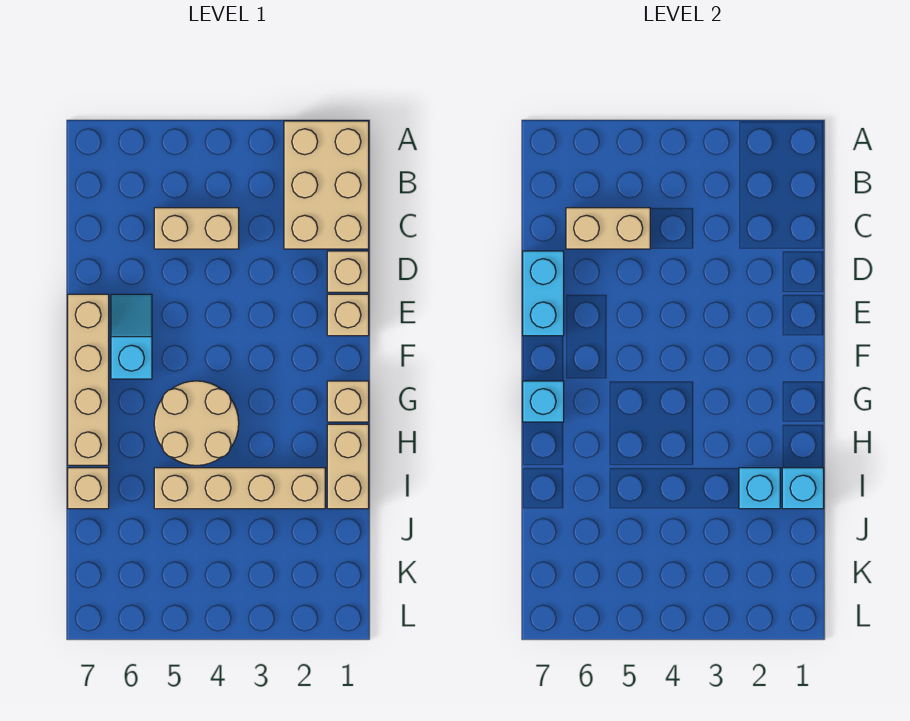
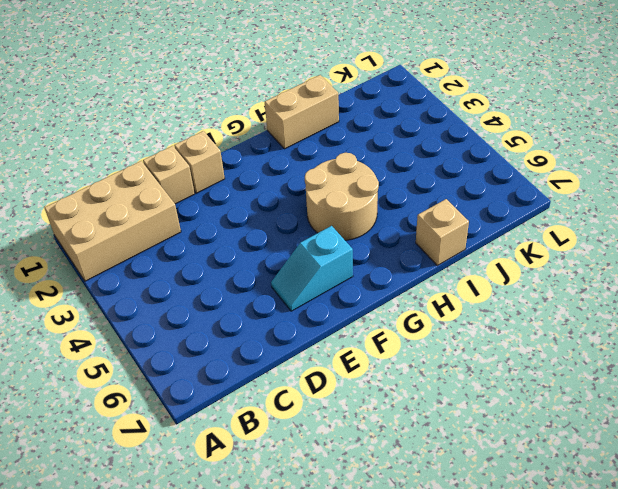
none -> tan 1x2 brick [154,208,239,249]
none -> tan 1x4 brick [68,294,109,465]
none -> tan 1x1 brick [327,381,369,422]

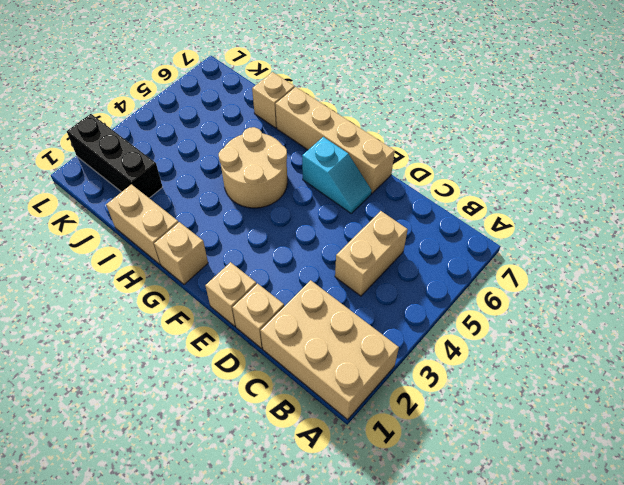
black 1x3 brick [67,114,162,198] -> none
none -> tan 1x4 brick [154,468,325,509]
none -> tan 1x2 brick [566,208,650,249]
none -> cyan 1x2 brick [523,251,564,336]

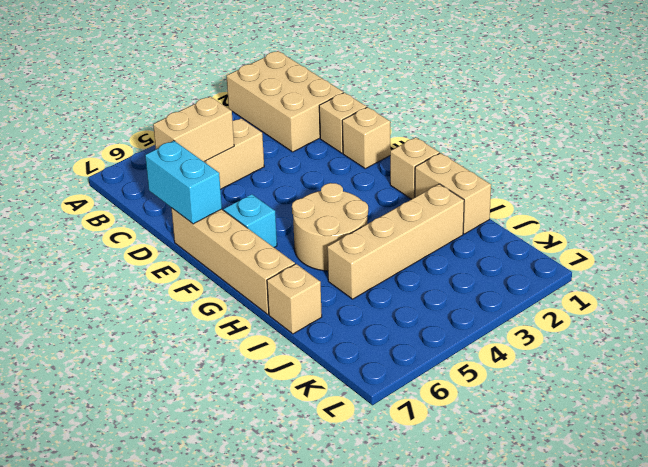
none -> cyan 1x1 brick [523,381,564,422]
none -> cyan 1x1 brick [782,468,824,509]
none -> cyan 1x1 brick [739,468,780,509]

